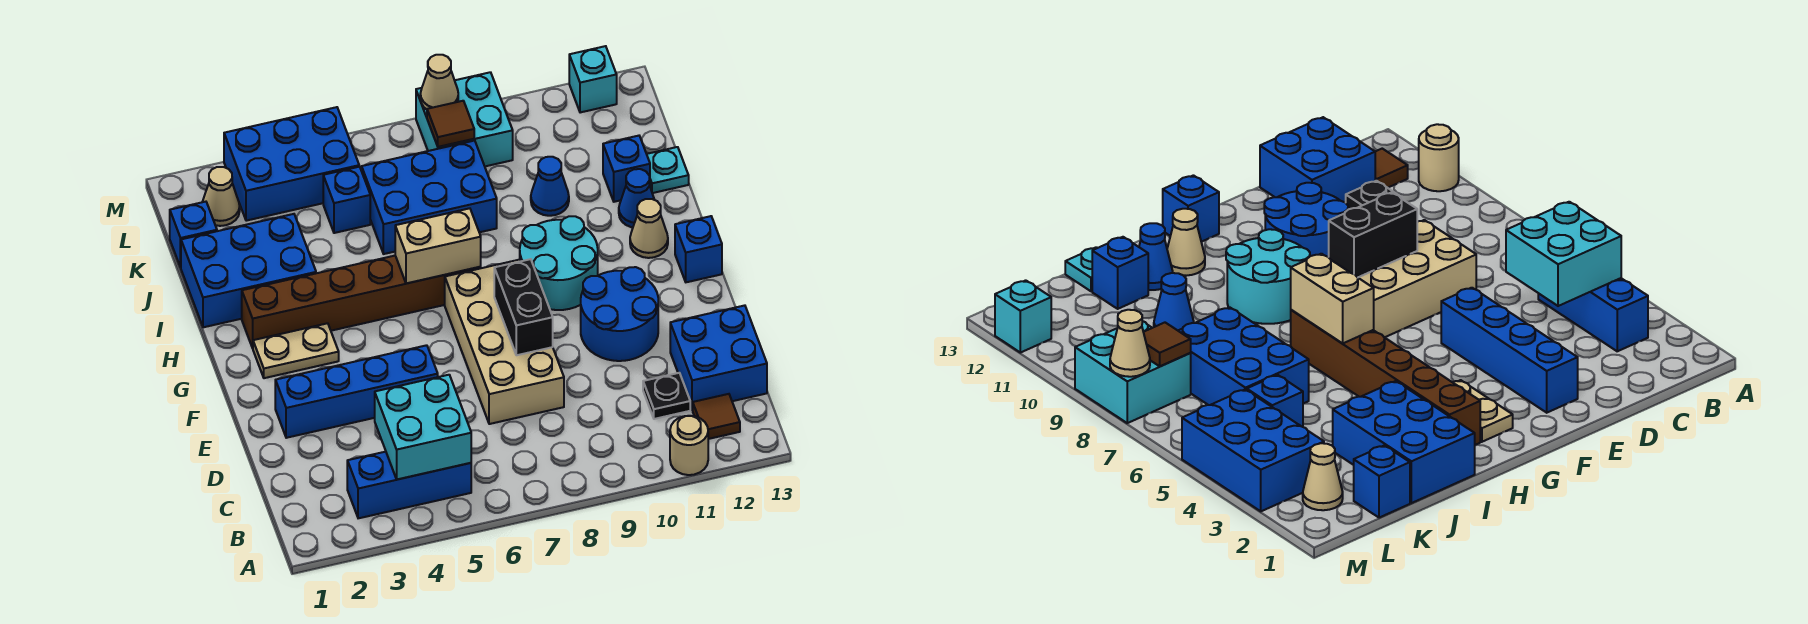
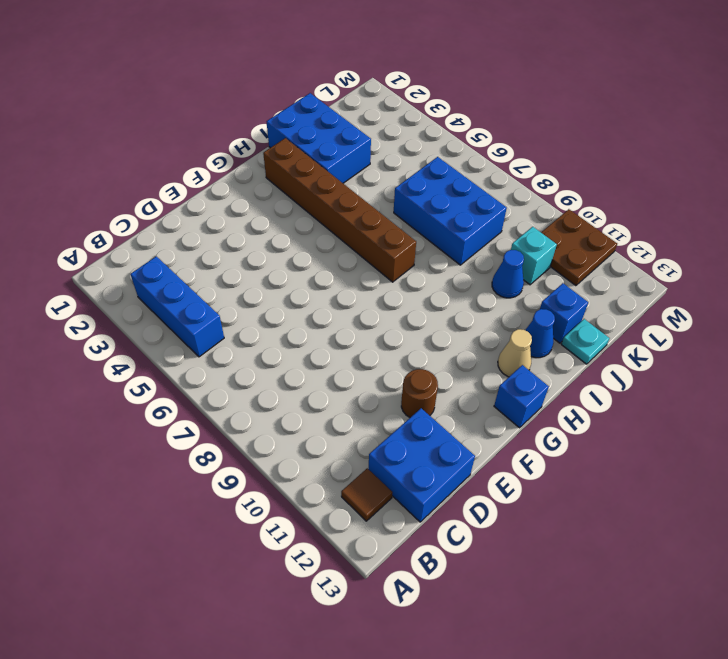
brown 1x1 round brick [401,369,438,417] -> blue 2x2 round brick [581,267,658,361]
cyan 1x1 brick [511,227,557,285] -> cyan 1x1 brick moved to [569,46,617,113]
brown 2x2 plate [541,209,617,286] -> none
none -> tan 1x1 round brick [670,416,708,475]
none -> black 1x1 plate [643,373,690,419]
none -> tan 2x4 brick [445,260,564,424]
none -> blue 1x4 brick [275,345,438,438]

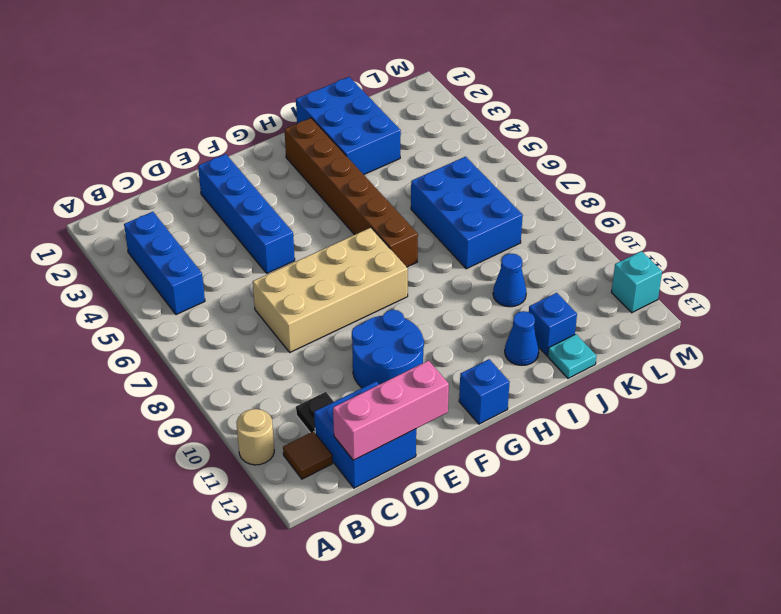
pink 1x3 brick [333,361,449,460] -> none
none -> tan 1x2 plate [253,323,339,378]
none -> cyan 2x2 round brick [520,216,598,310]
none -> tan 1x1 cone [630,199,668,258]
none -> blue 1x1 brick [170,202,217,268]

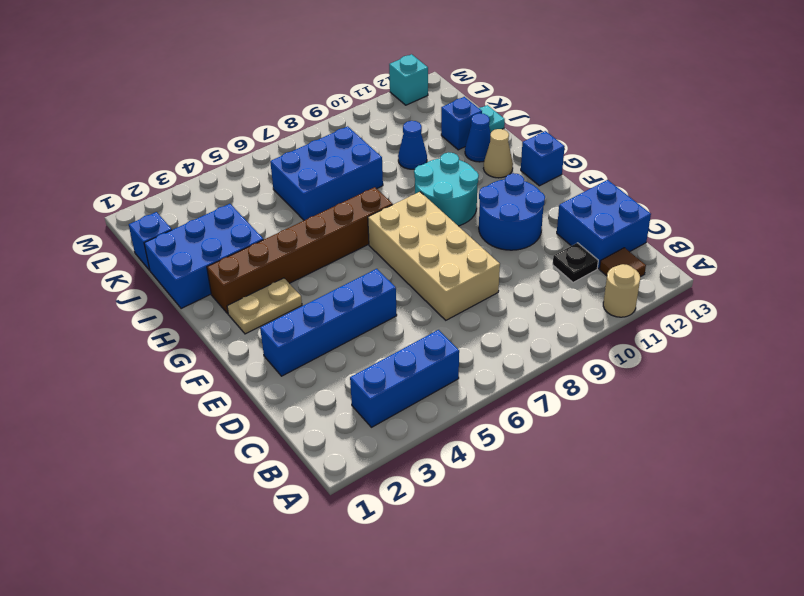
none -> blue 1x1 brick [323,167,370,233]
none -> tan 1x1 cone [203,167,240,226]
none -> blue 2x3 brick [224,107,359,221]
none -> cyan 2x2 brick [416,72,513,166]

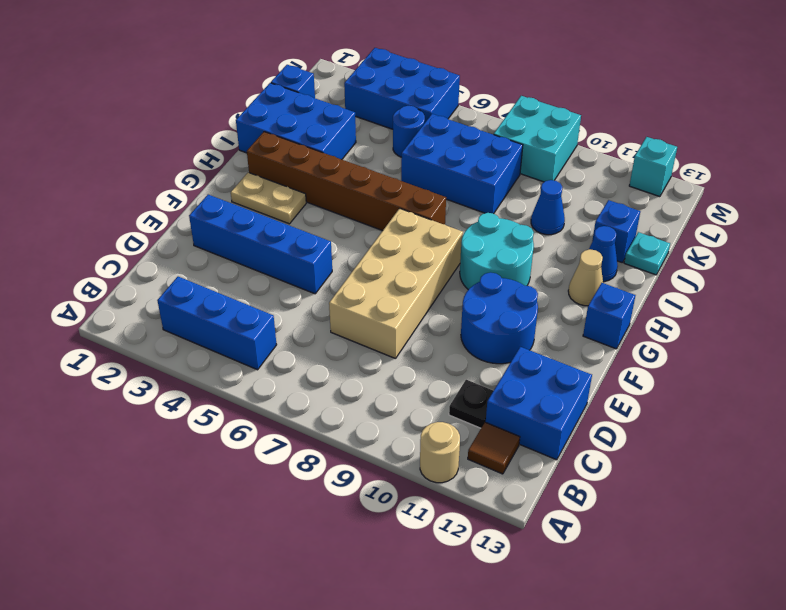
blue 1x1 round brick [393,106,425,157] -> blue 1x1 brick [323,167,370,233]
none -> tan 1x1 cone [203,167,240,226]
none -> cyan 2x2 brick [375,375,471,479]
none -> black 1x2 brick [494,259,553,355]
none -> tan 1x2 brick [395,208,481,283]

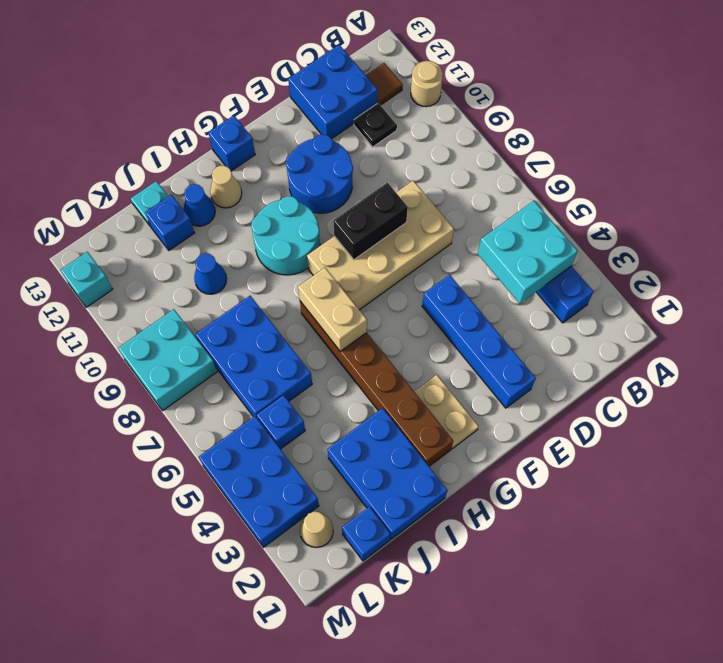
none -> brown 1x1 tile [427,101,474,147]
none -> tan 1x1 cone [420,55,458,109]

